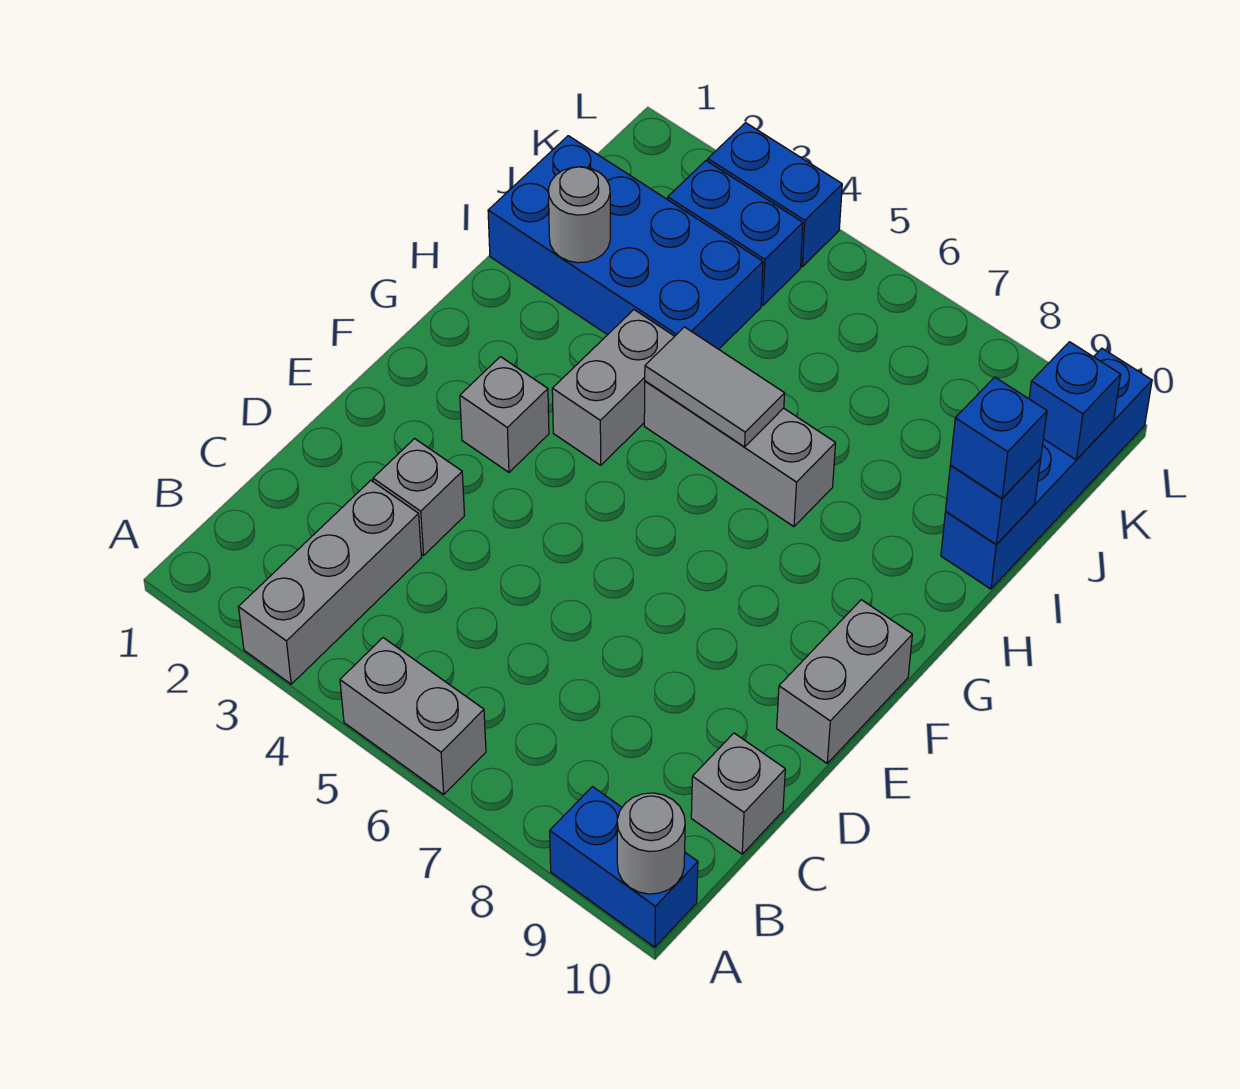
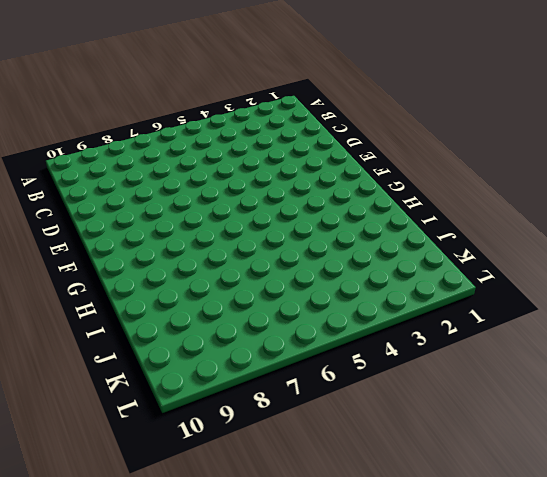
none -> grey 1x3 brick [239,480,421,684]
none -> grey 1x2 brick [340,638,486,794]
none -> blue 1x2 brick [550,787,698,947]

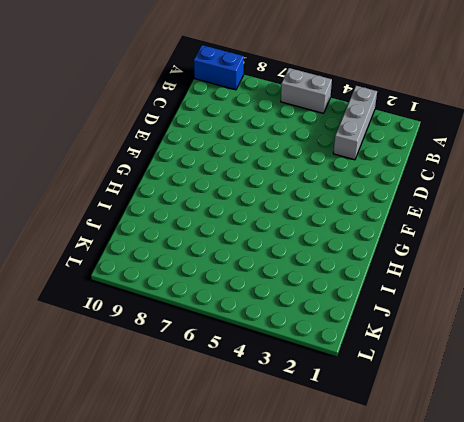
none -> grey 1x1 brick [691,733,785,854]
none -> grey 1x1 brick [373,439,465,556]
none -> grey 1x2 brick [777,600,912,763]

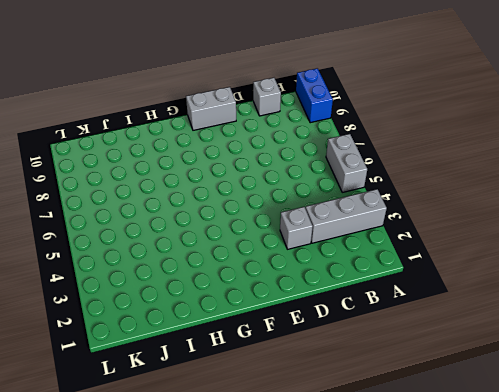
none -> grey 1x1 brick [460,357,549,472]
none -> grey 1x2 brick [552,310,675,465]
none -> grey 1x3 brick [644,381,836,527]

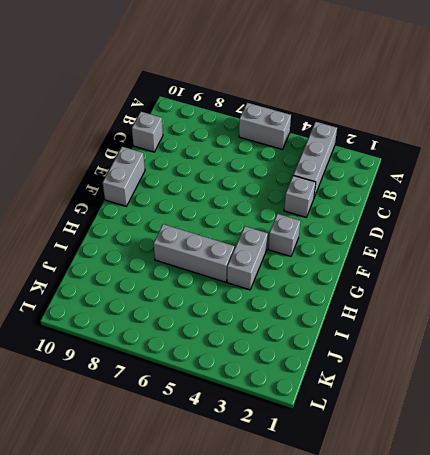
none -> blue 1x2 brick [550,787,698,947]
none -> blue 2x4 brick [488,136,763,349]
none -> blue 1x4 brick [941,348,1152,589]

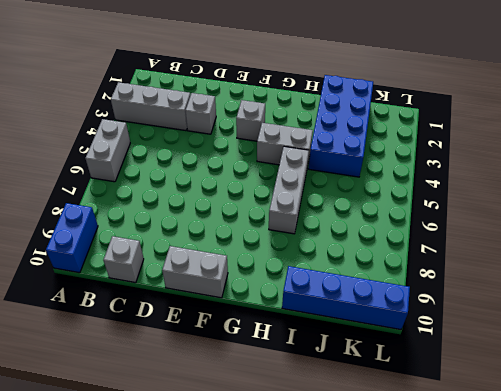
none -> blue 1x2 brick [668,161,803,305]
none -> blue 1x2 brick [708,123,842,267]
none -> grey 1x1 round brick [617,793,685,894]

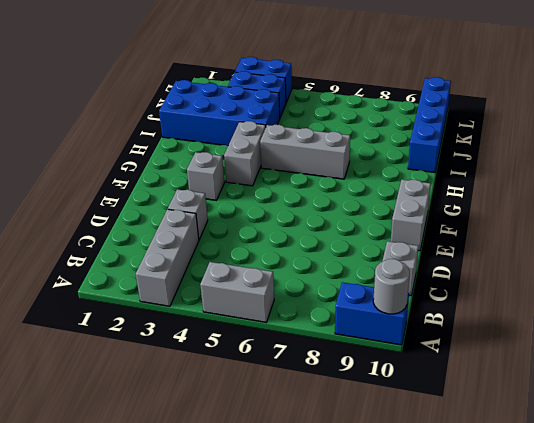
none -> grey 1x2 tile [645,327,785,447]
none -> grey 1x1 round brick [548,167,610,263]
none -> blue 1x1 brick [946,459,1041,544]

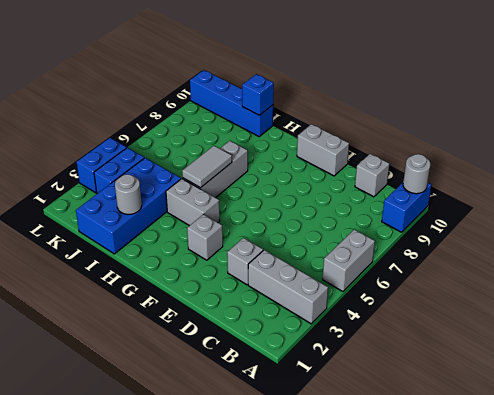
none -> blue 1x1 brick [1029,342,1121,460]
none -> blue 1x1 brick [950,377,1047,498]

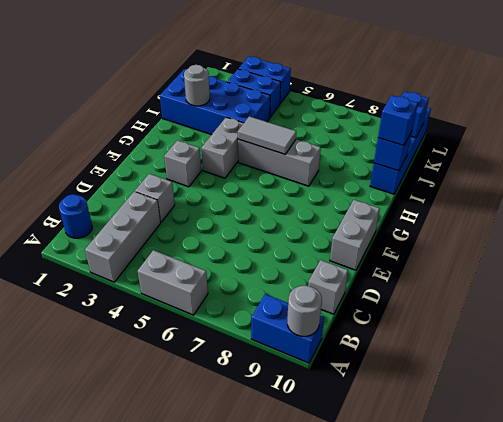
blue 1x1 round brick [59,194,92,238] -> none

